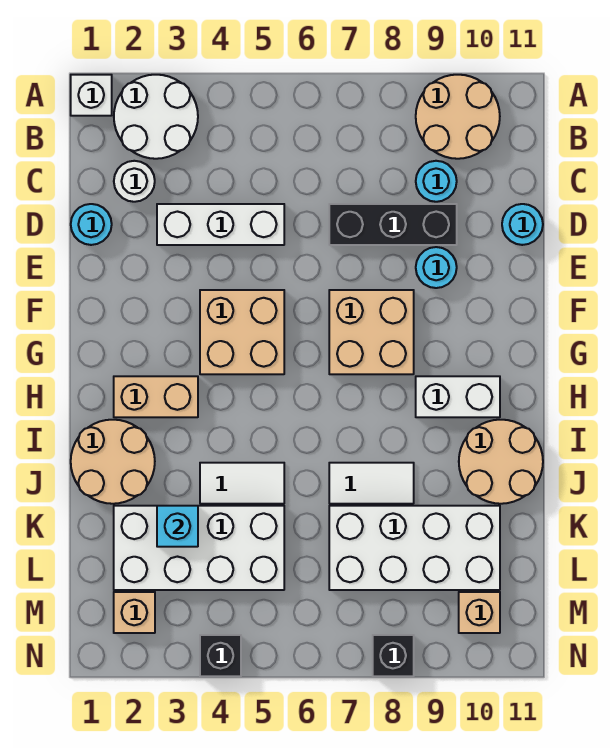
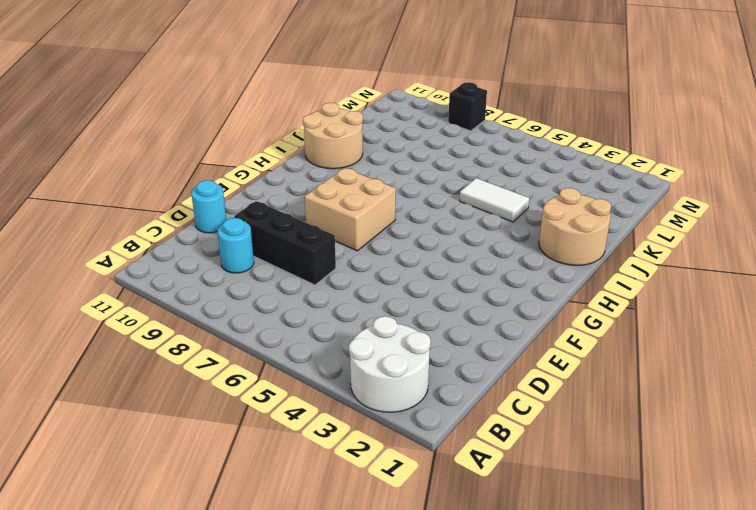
none -> white 1x1 brick [71,75,112,116]
none -> tan 2x2 round brick [416,75,500,159]
none -> white 1x1 round brick [114,161,155,202]

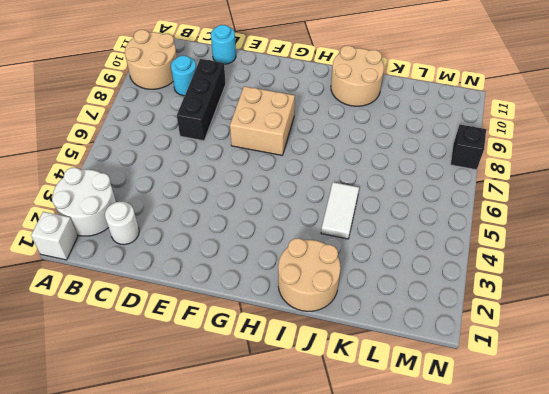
none -> cyan 1x1 round brick [71,204,112,245]
none -> white 1x3 brick [157,204,284,245]
none -> cyan 1x1 round brick [416,247,457,288]

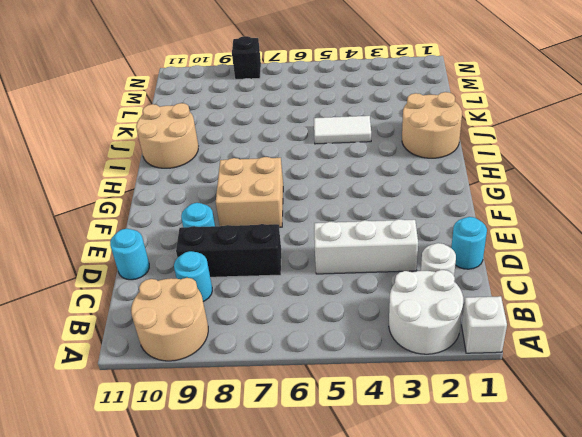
none -> tan 2x2 brick [200,290,284,374]
none -> tan 1x2 brick [114,376,198,417]
none -> white 1x2 brick [416,376,500,417]

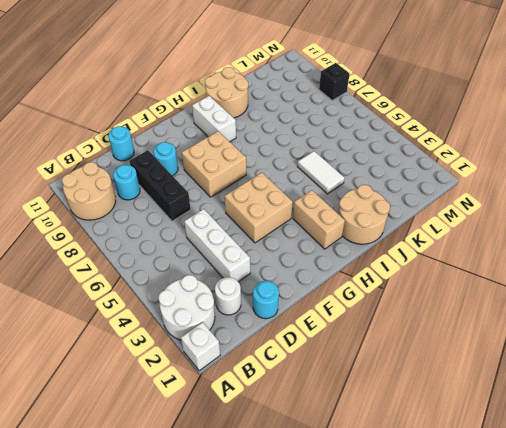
none -> white 1x2 tile [329,463,414,504]
none -> white 2x4 brick [114,506,284,590]
none -> white 2x4 brick [329,506,500,590]

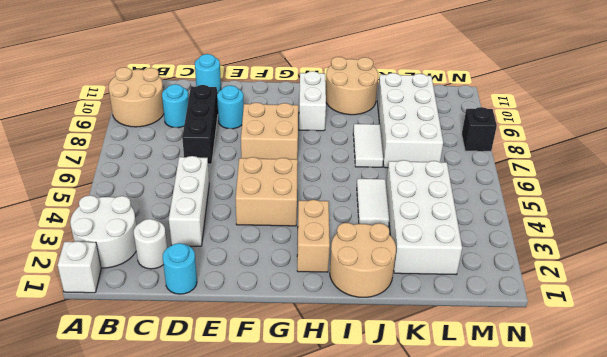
none -> tan 1x1 brick [114,592,155,633]
none -> tan 1x1 brick [459,592,500,633]
none -> black 1x1 brick [200,635,241,676]

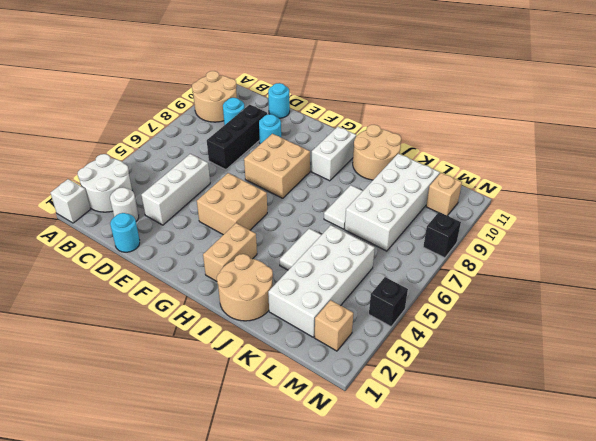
none -> cyan 1x1 brick [157,506,198,547]

